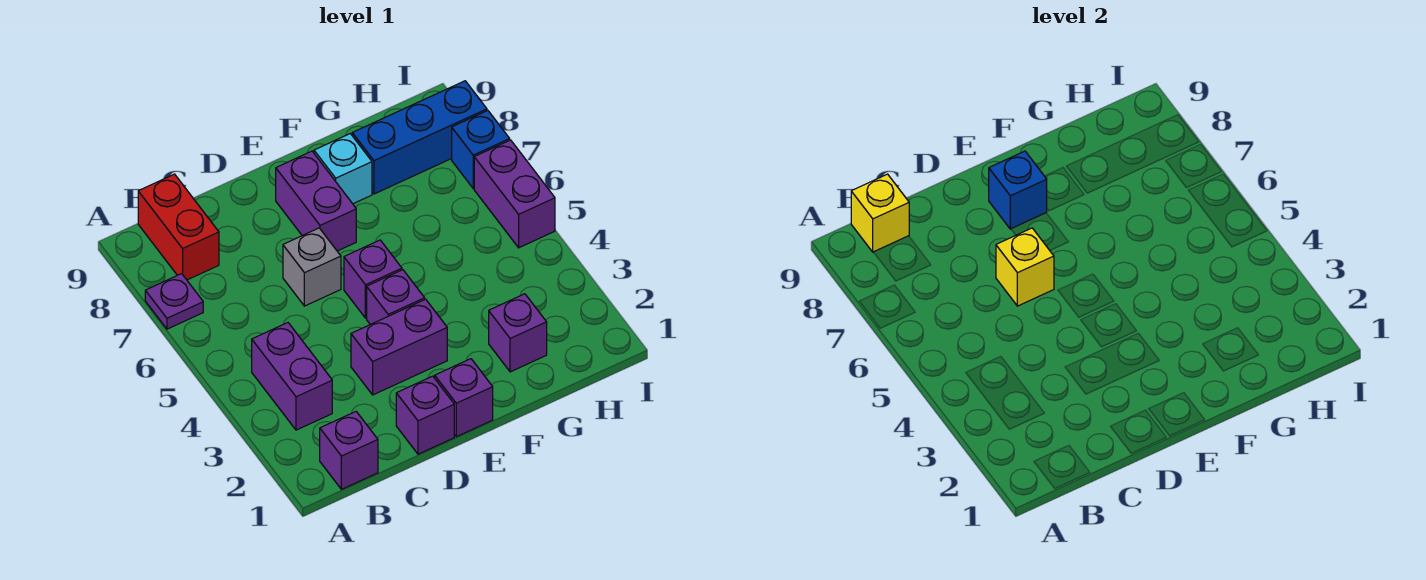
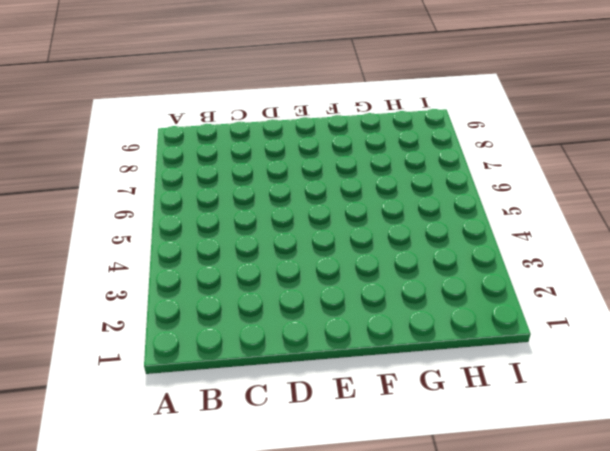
none -> purple 1x1 plate [145,274,203,329]
none -> purple 1x1 brick [320,412,378,489]
none -> purple 1x2 brick [252,323,332,430]

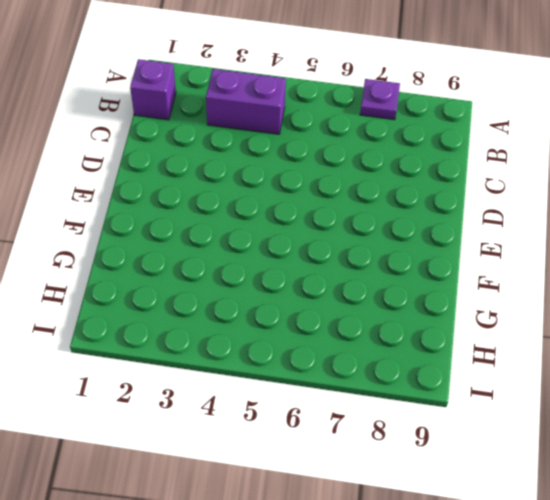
none -> red 1x2 brick [138,174,219,280]
none -> purple 1x1 brick [396,376,454,454]
none -> purple 1x2 brick [351,299,447,395]

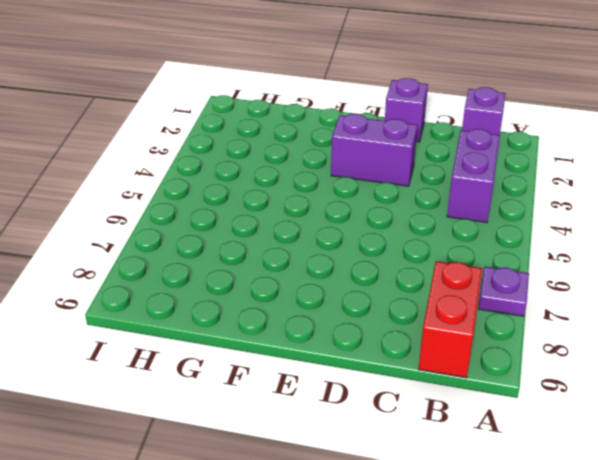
none -> grey 1x1 brick [283,228,341,306]
none -> purple 1x1 brick [435,359,493,437]
none -> purple 1x1 brick [367,270,425,325]

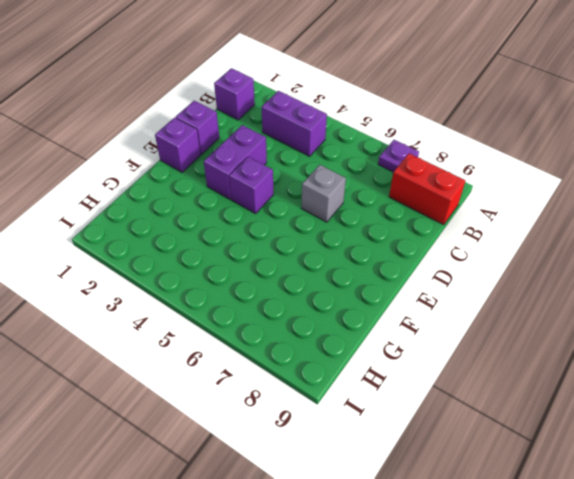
none -> purple 1x1 brick [344,240,402,318]
none -> purple 1x2 brick [276,151,356,251]
none -> cyan 1x1 brick [314,134,372,204]

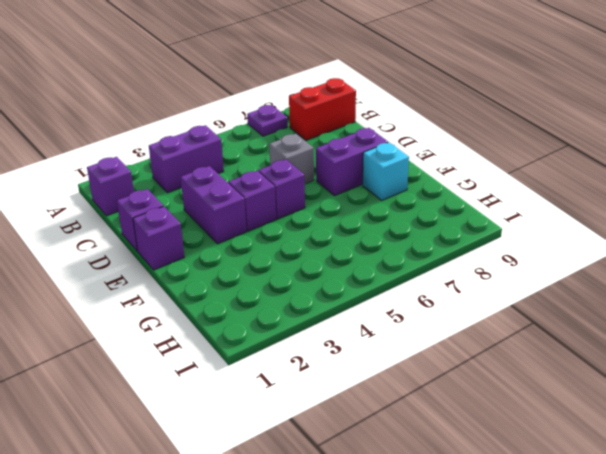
none -> purple 1x1 brick [489,294,547,372]
none -> blue 1x3 brick [352,81,487,194]
none -> purple 1x2 brick [474,140,555,248]

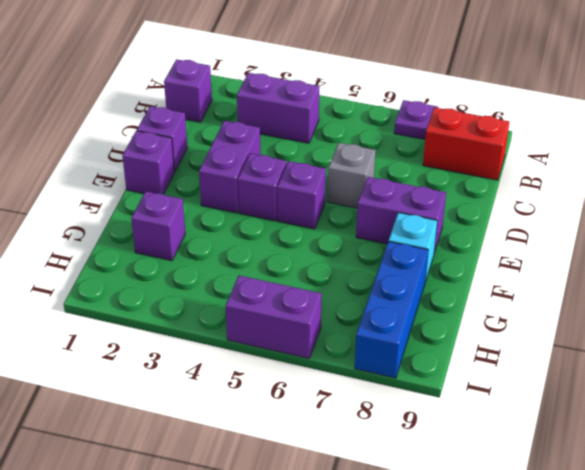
none -> blue 1x1 brick [452,111,510,188]
none -> yellow 1x1 brick [851,174,909,252]
none -> yellow 1x1 brick [996,228,1054,306]

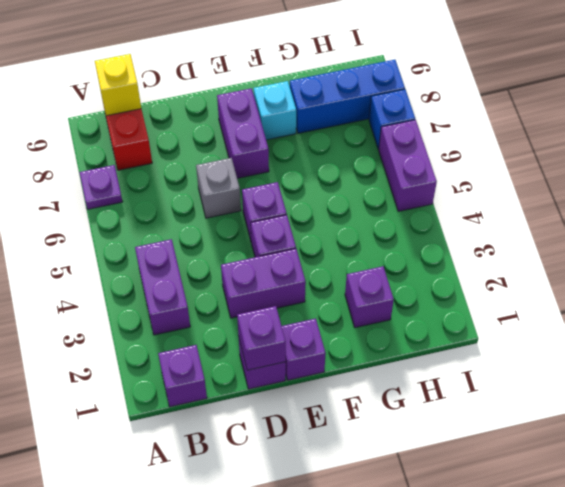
purple 1x1 brick [237,306,286,370] -> none
none -> yellow 1x1 brick [996,228,1054,306]
none -> blue 1x1 brick [989,151,1047,229]

